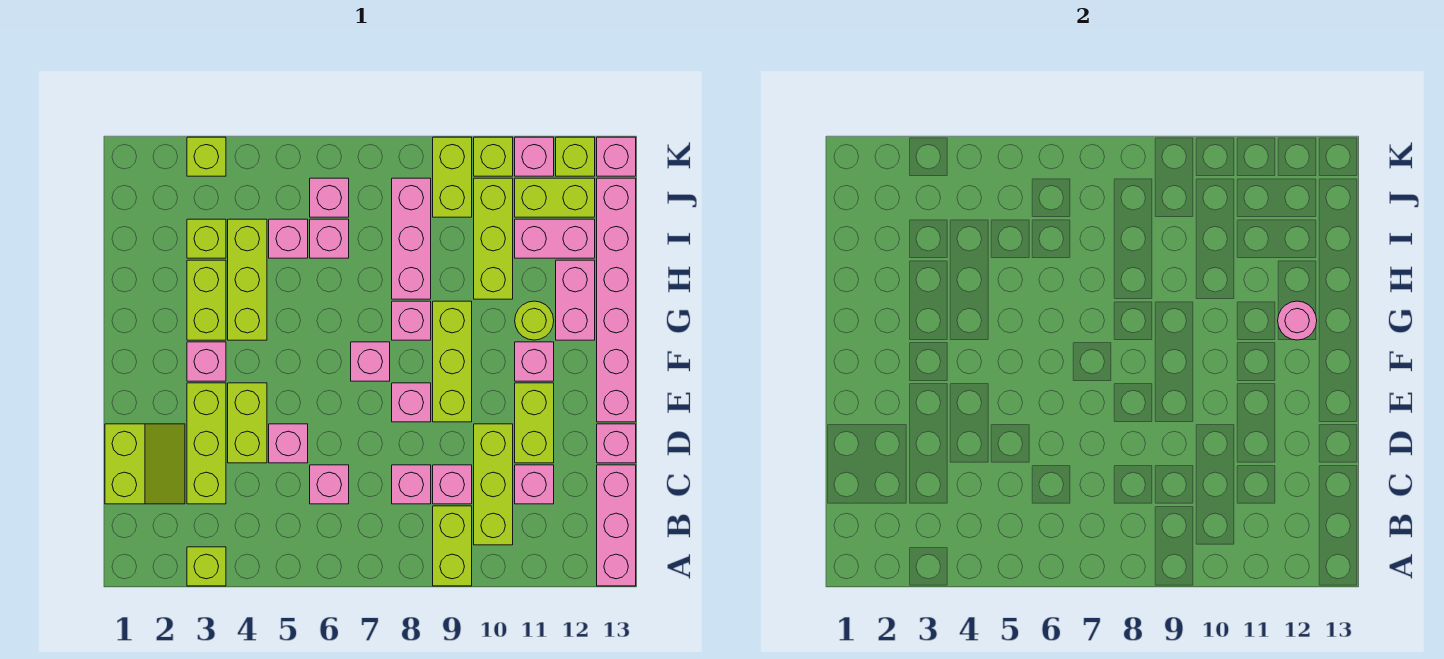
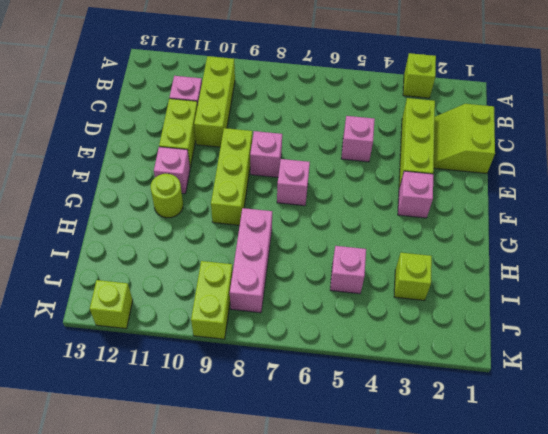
none -> lime 1x2 brick [433,506,472,586]
none -> pink 1x3 brick [597,465,636,586]
none -> pink 1x1 brick [310,465,349,504]
none -> pink 1x1 brick [392,465,431,504]

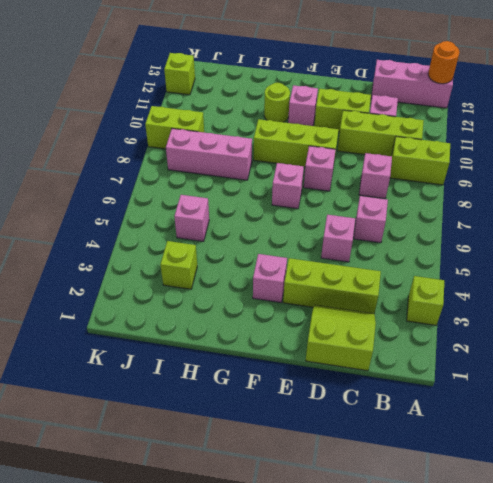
orange 1x1 round brick [428,41,460,84] -> none
none -> pink 1x1 brick [433,465,472,504]
none -> lime 1x2 brick [228,383,267,463]
none -> pink 1x1 brick [597,424,636,463]
none -> pink 1x6 brick [597,178,636,422]

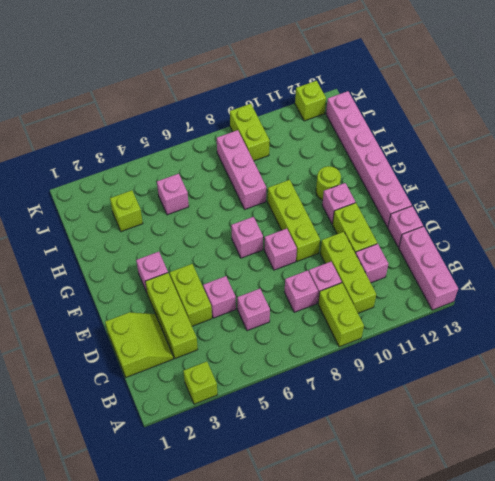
none -> lime 1x2 brick [187,260,226,340]
none -> lime 1x3 brick [228,219,267,340]
none -> pink 1x1 brick [392,301,431,340]
none -> pink 1x2 brick [556,260,595,340]

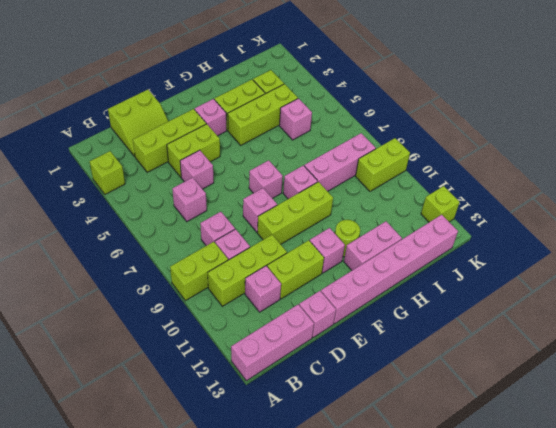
none -> lime 1x3 brick [474,178,513,299]
none -> pink 1x1 brick [310,219,349,258]
none -> pink 1x2 brick [515,219,595,258]
none -> pink 1x1 brick [310,178,349,217]

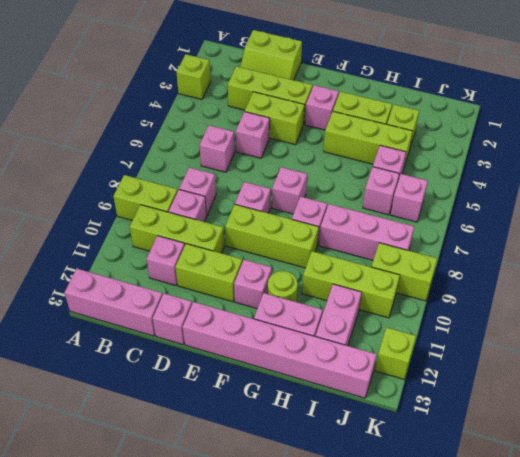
none -> lime 1x2 brick [515,178,595,217]
none -> lime 1x1 brick [187,137,226,176]
none -> lime 1x1 brick [474,137,513,176]
none -> pink 1x1 brick [515,137,554,176]

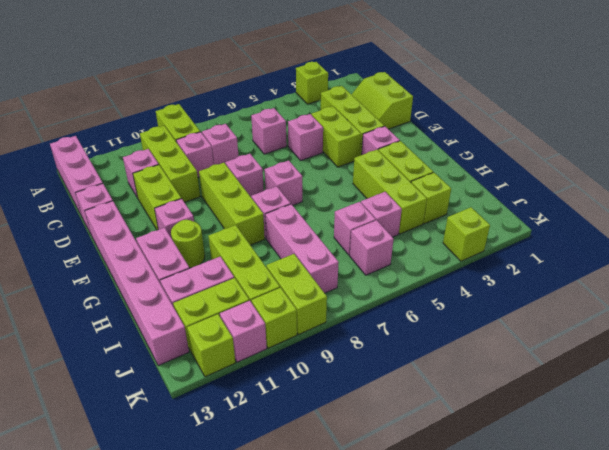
none -> pink 1x1 brick [597,137,636,176]
none -> pink 1x1 round brick [1278,301,1317,340]

